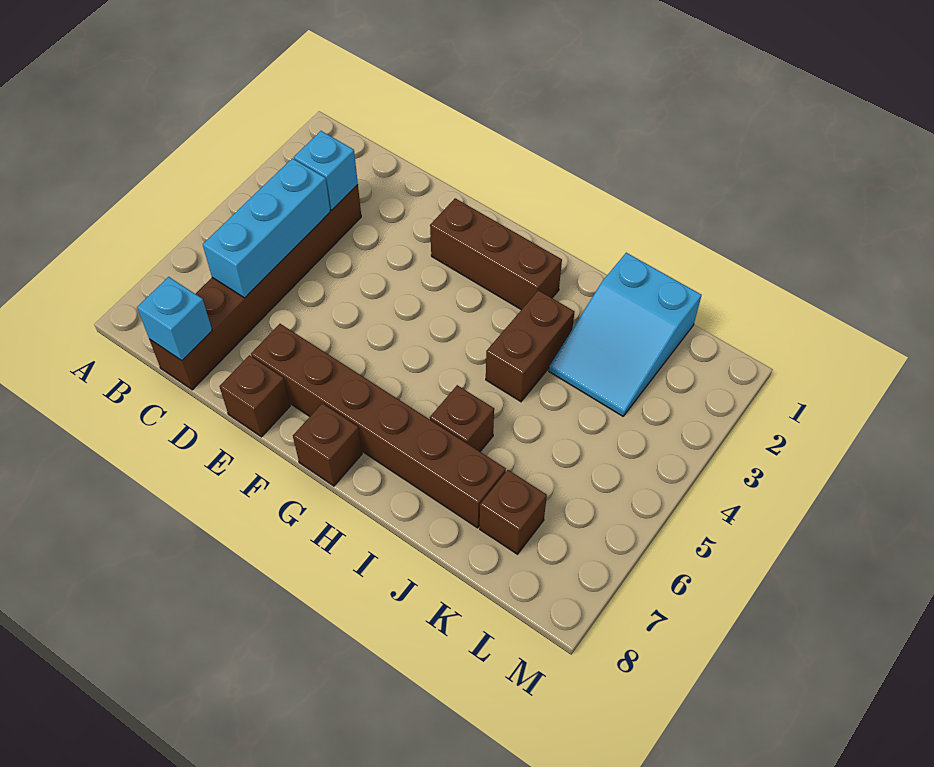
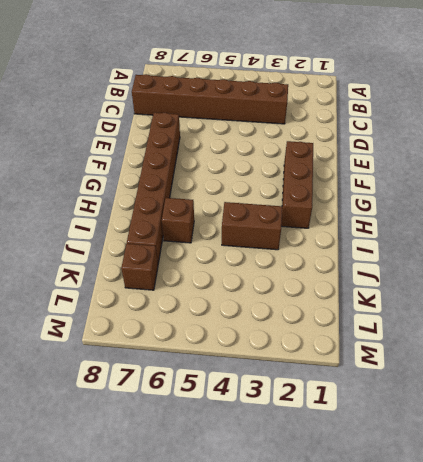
none -> brown 1x1 brick [220,355,290,437]
none -> brown 1x1 brick [293,403,362,486]
none -> cyan 2x3 slope [549,253,701,416]

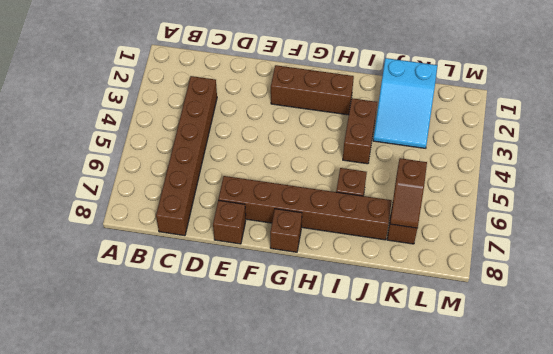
brown 1x2 slope [390,158,427,228] -> none
none -> cyan 1x1 brick [294,131,358,210]
none -> cyan 1x3 brick [203,158,330,298]
none -> cyan 1x1 brick [137,277,212,360]

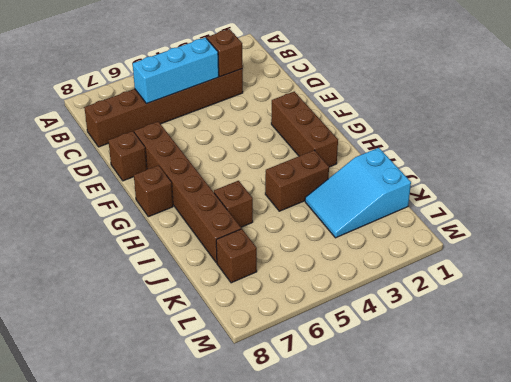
brown 1x1 brick [207,29,243,77] -> cyan 1x1 brick [294,131,358,210]
none -> cyan 1x1 brick [137,277,212,360]

